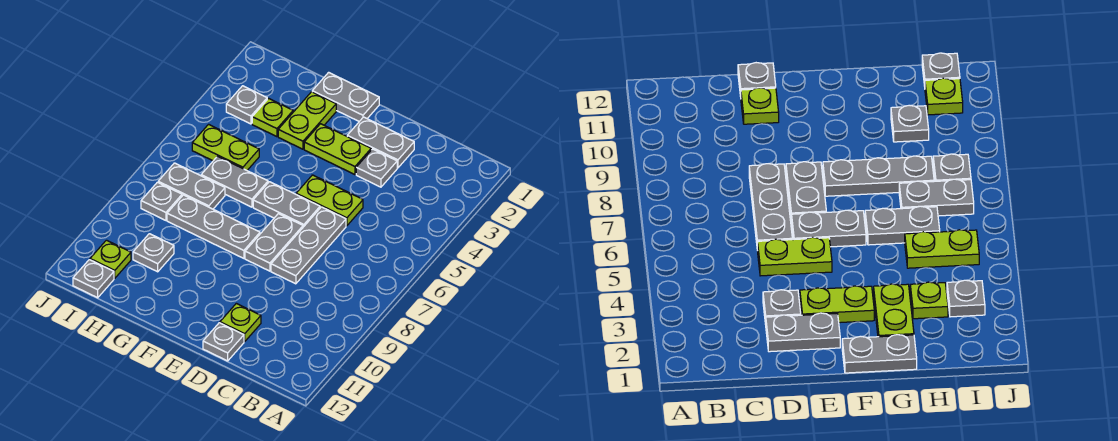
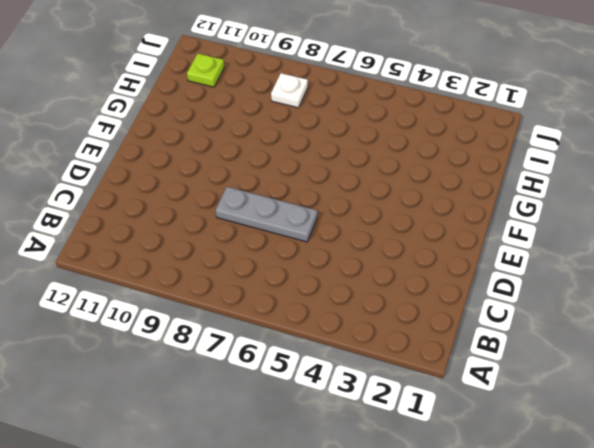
white 1x1 plate [271,73,308,108] -> grey 1x1 plate [141,182,182,220]
none -> grey 1x2 plate [347,117,414,168]
none -> grey 1x1 plate [356,149,397,187]
none -> lime 1x2 plate [296,175,363,226]

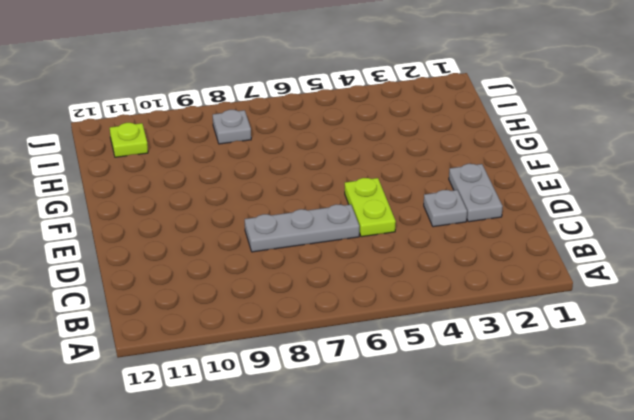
none -> lime 1x1 plate [220,303,261,342]
none -> grey 1x1 plate [203,323,244,361]
none -> lime 1x2 plate [304,124,371,175]

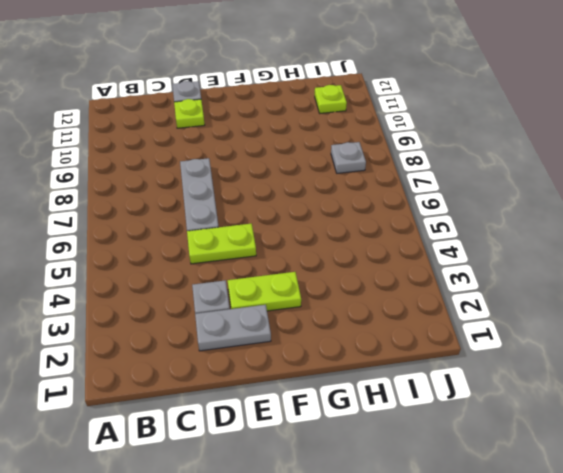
none -> grey 1x2 plate [253,182,320,227]
none -> grey 1x2 plate [245,214,303,271]
none -> grey 1x2 plate [312,72,379,121]

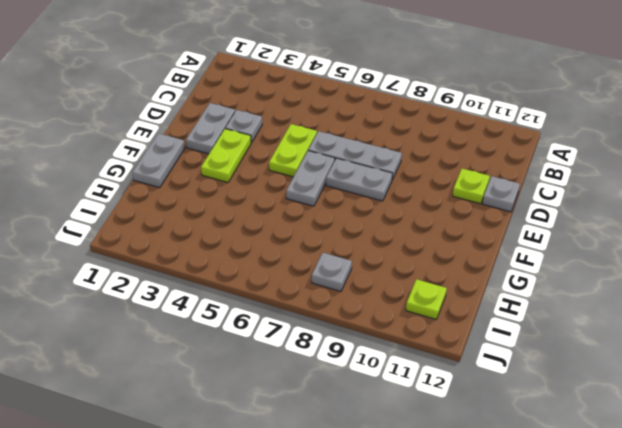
none -> grey 1x3 plate [167,195,260,258]
none -> lime 1x2 plate [278,92,336,149]
none -> grey 1x2 plate [201,156,268,207]

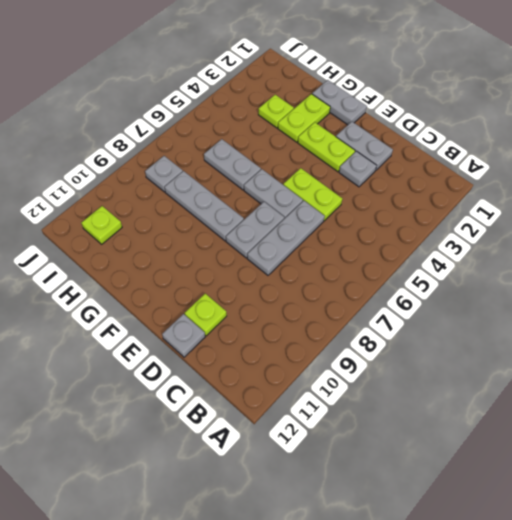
none -> lime 1x2 plate [192,124,259,170]
none -> grey 1x2 plate [158,163,225,209]
none -> grey 1x1 plate [133,234,174,272]

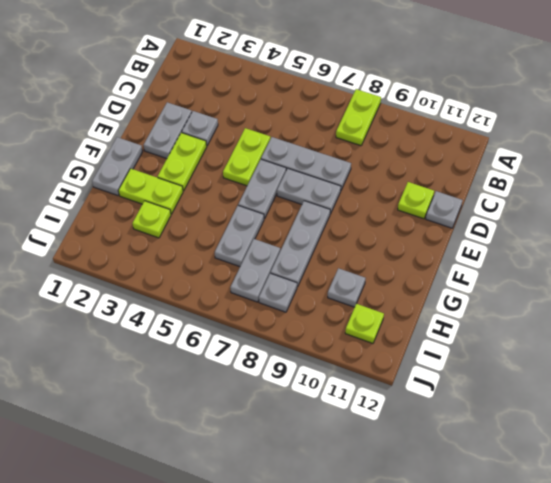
lime 1x2 plate [336,89,381,146] -> lime 1x2 plate moved to [192,124,259,170]
none -> grey 1x1 plate [226,86,267,124]
none -> grey 1x1 plate [73,260,114,298]

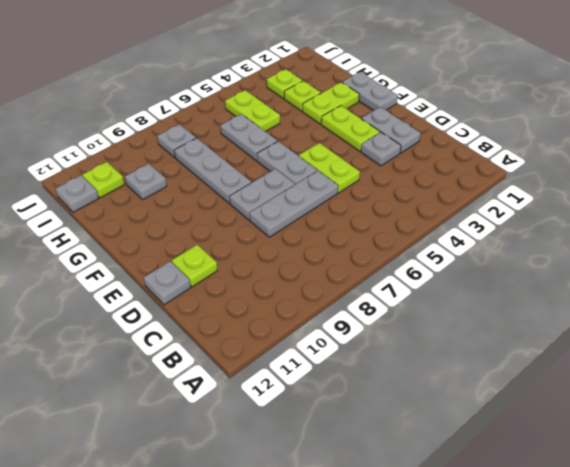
lime 1x1 plate [267,69,303,99] -> grey 1x1 plate [226,86,267,124]
none -> grey 1x2 plate [158,163,225,209]

